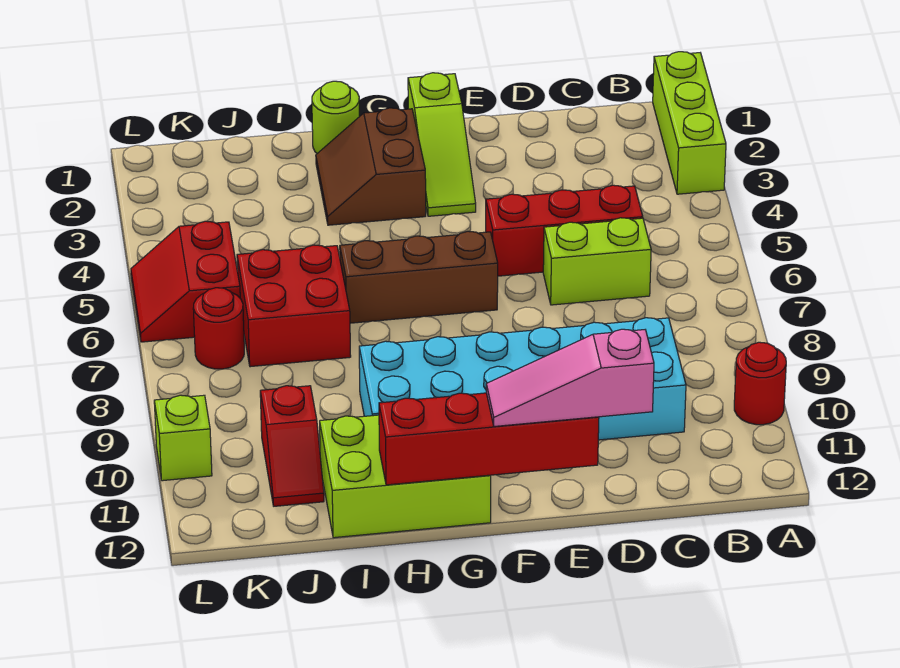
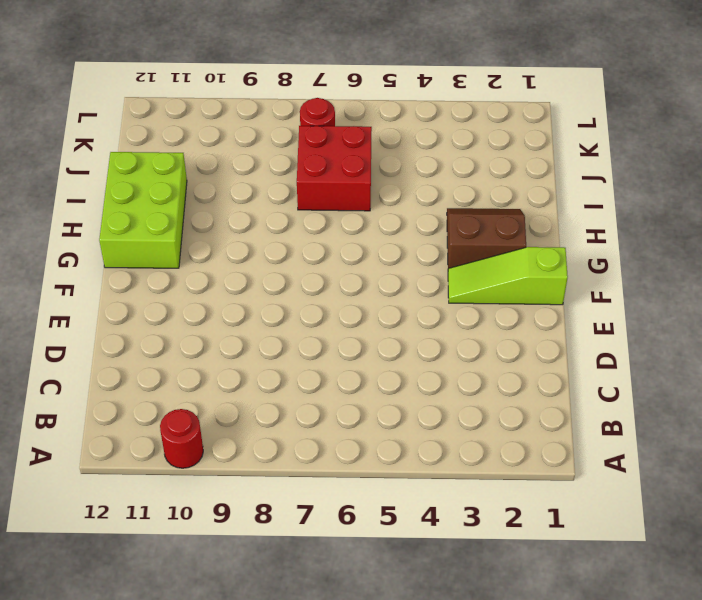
none -> lime 1x3 brick [653,52,726,194]
none -> red 1x3 brick [486,185,643,276]
none -> lime 1x2 brick [543,218,651,305]

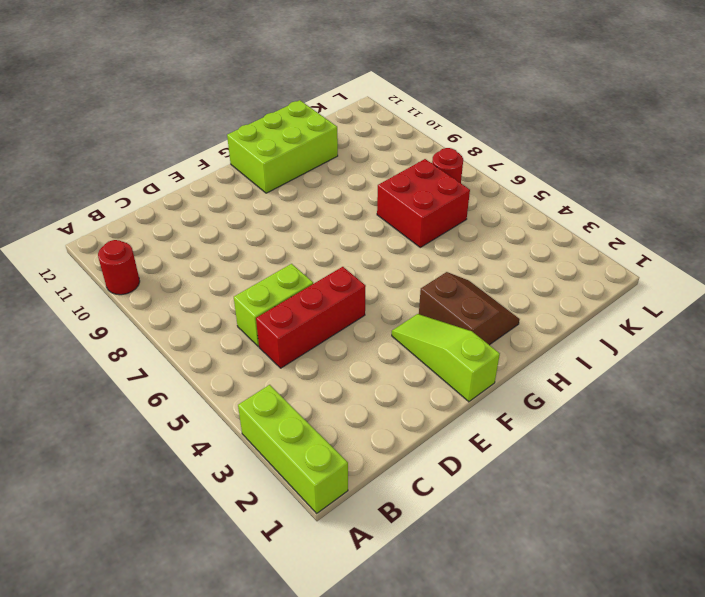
none -> cyan 2x6 brick [359,318,686,440]
none -> brown 1x3 brick [340,231,498,323]
none -> lime 1x1 round brick [312,81,359,153]

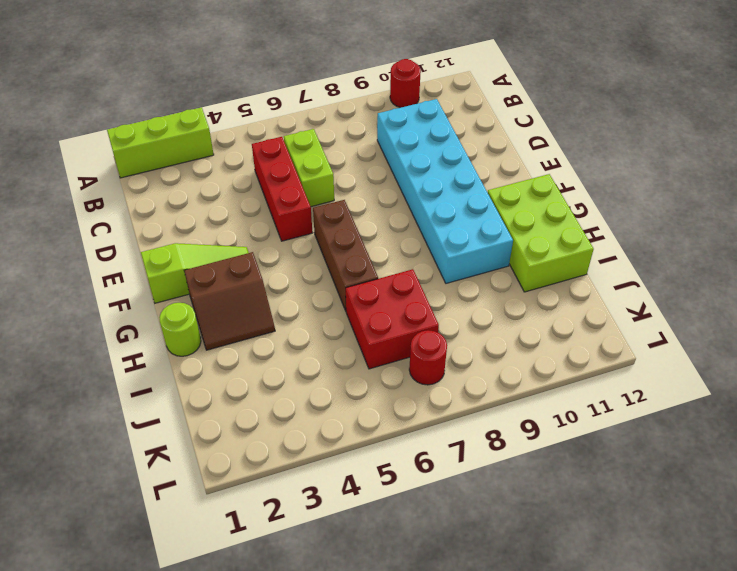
none -> red 1x2 slope [260,386,324,506]
none -> red 2x2 slope [131,221,240,342]
none -> lime 1x1 brick [154,395,212,481]

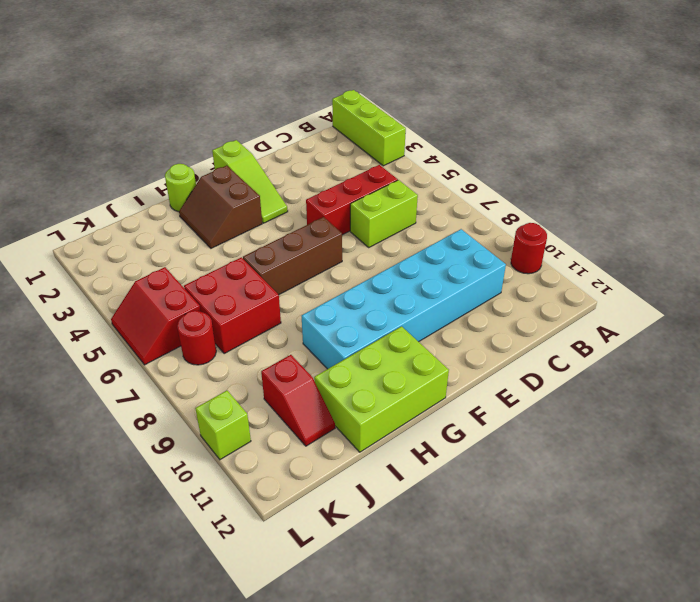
none -> red 1x4 brick [379,393,599,485]
none -> pink 1x3 slope [486,329,654,426]

